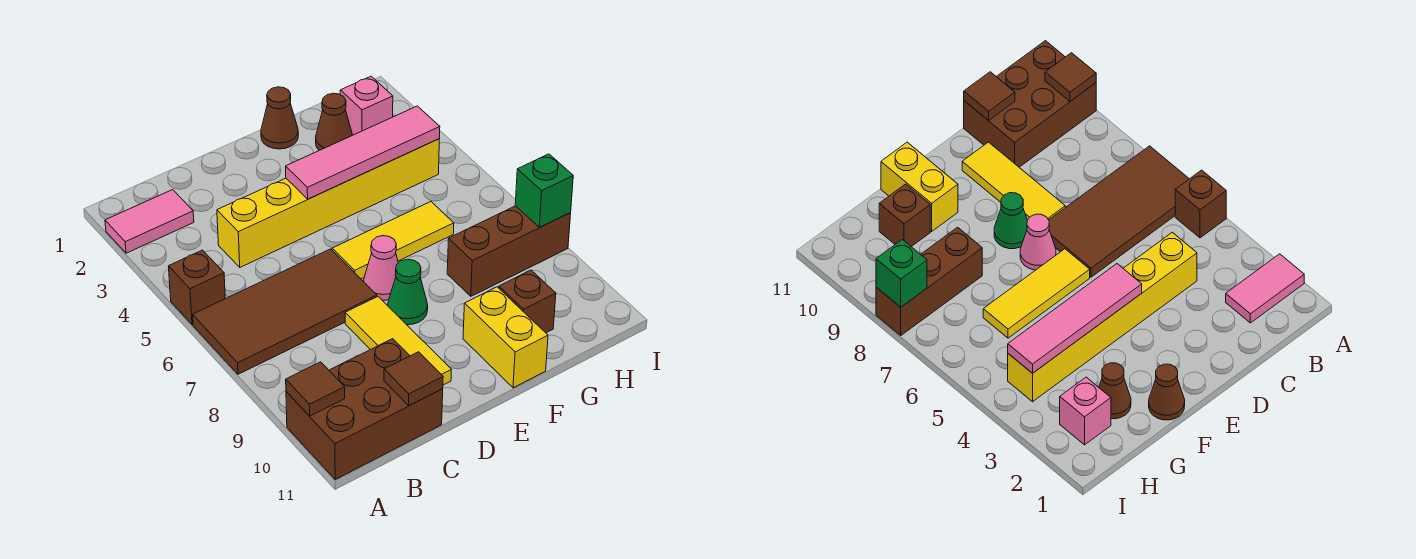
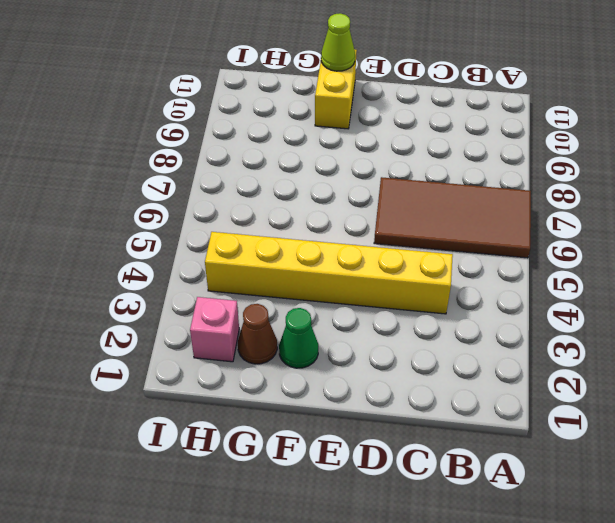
green 1x1 cone [279,308,318,368] -> green 1x1 cone moved to [388,259,428,325]
lime 1x1 cone [321,13,355,71] -> none
none -> pink 1x2 tile [105,190,194,253]
none -> brown 1x1 brick [169,250,225,325]
none -> brown 2x3 brick [286,339,443,479]

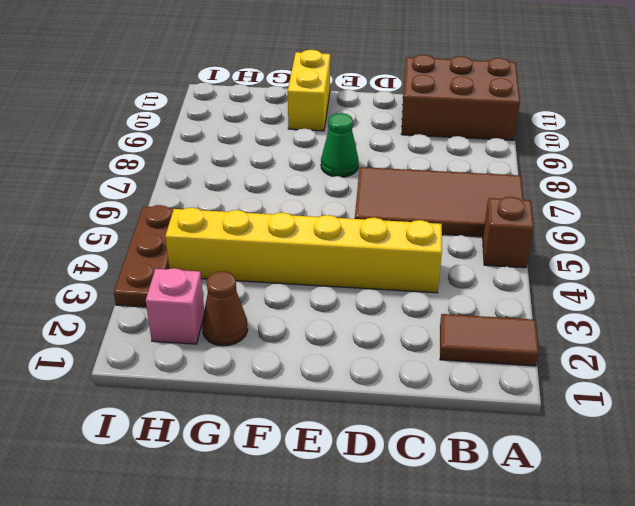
brown 1x2 tile [440,314,539,366] -> pink 1x2 tile [105,190,194,253]
brown 1x3 plate [114,205,181,307] -> none
none -> yellow 1x3 tile [345,297,451,385]
none -> yellow 1x3 tile [332,202,454,279]
none -> pink 1x1 cone [364,236,398,300]

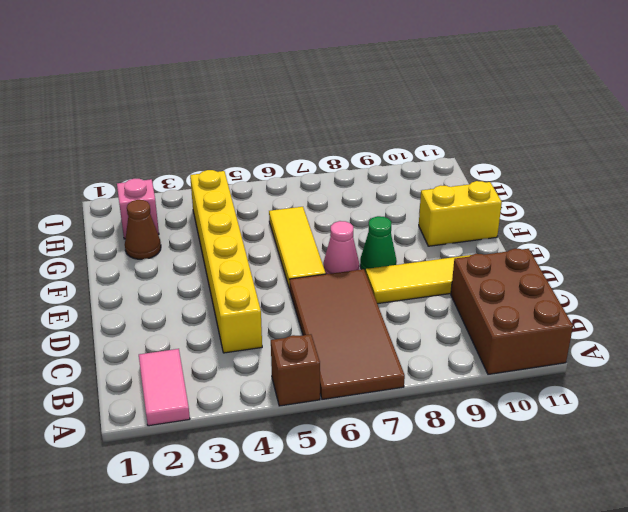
none -> brown 1x1 cone [261,87,298,149]
none -> brown 1x3 brick [447,206,571,296]
none -> brown 1x1 brick [499,270,556,333]

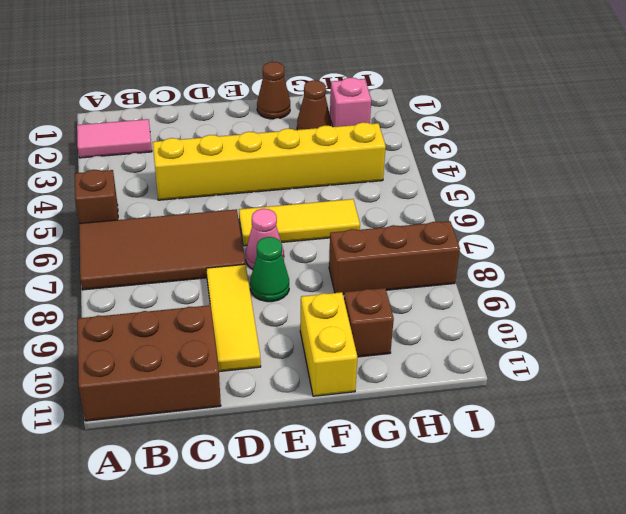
none -> brown 1x1 tile [286,362,345,416]
none -> brown 1x1 tile [384,352,443,406]
none -> pink 1x4 tile [286,106,440,199]

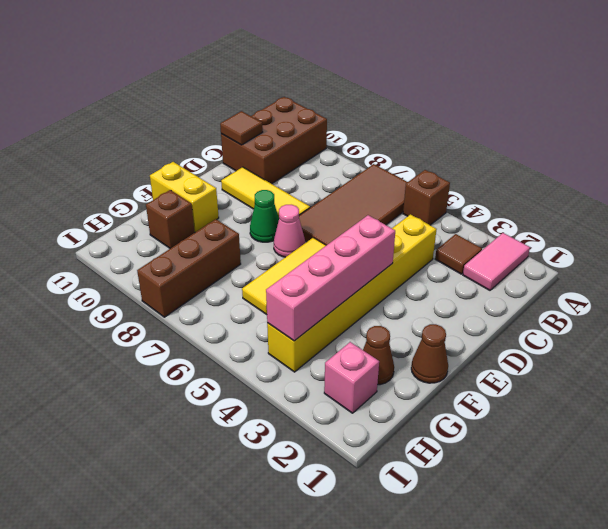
brown 1x1 tile [435,234,482,274] -> brown 1x1 tile moved to [286,362,345,416]
pink 1x4 brick [266,215,395,341] -> pink 1x4 tile [286,106,440,199]
none -> green 1x1 brick [515,154,573,227]

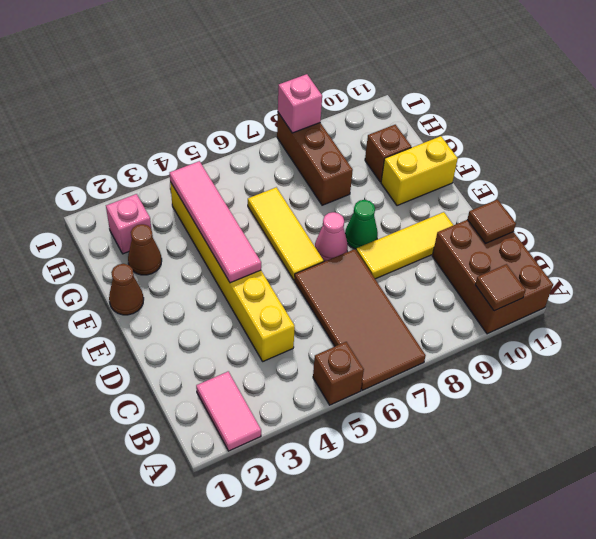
pink 1x1 brick [278,74,322,133] -> green 1x1 brick [515,154,573,227]

